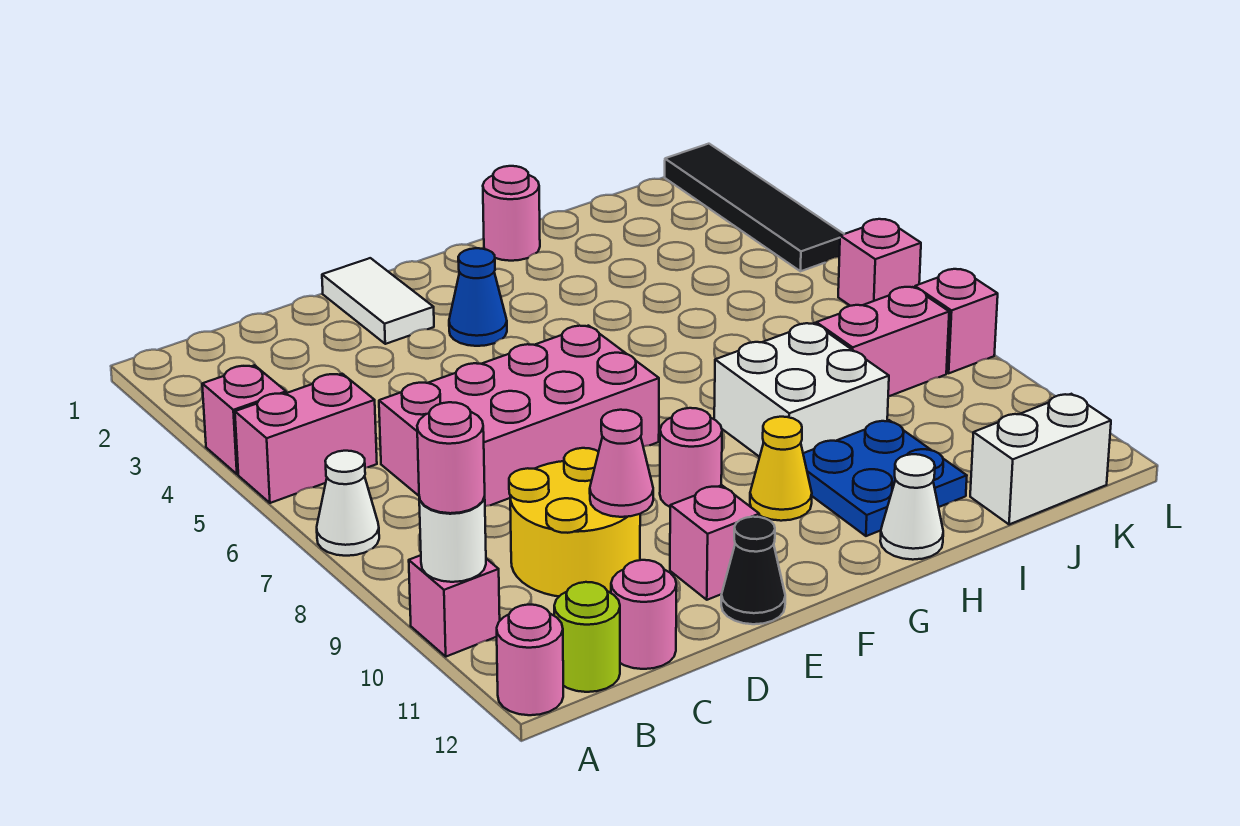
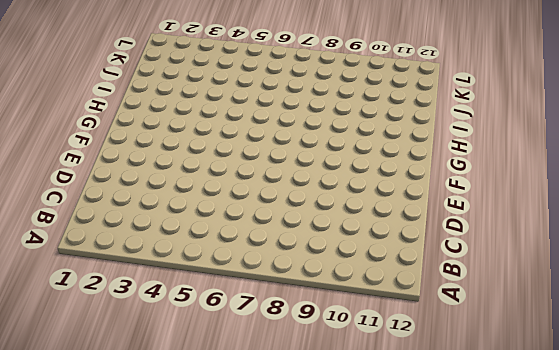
none -> pink 1x1 brick [202,365,286,474]
none -> pink 1x2 brick [235,374,377,503]
none -> white 1x1 cone [317,451,379,556]

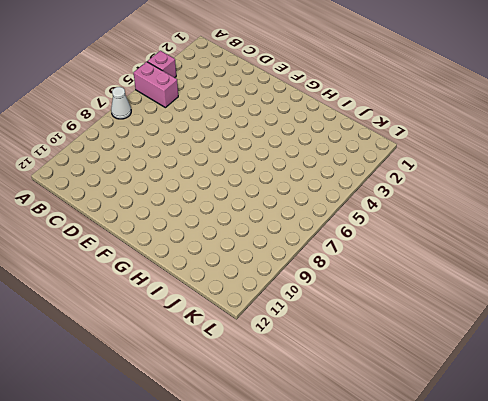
none -> pink 1x1 brick [409,555,500,657]
none -> pink 1x1 round brick [497,605,563,715]
none -> lime 1x1 round brick [554,582,620,692]

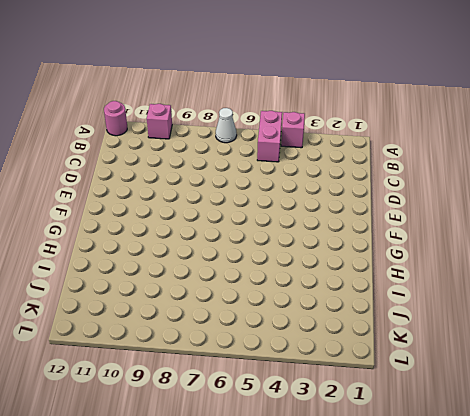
none -> lime 1x1 round brick [554,582,620,692]
none -> pink 2x4 brick [379,326,659,506]
none -> yellow 2x2 round brick [509,448,640,596]

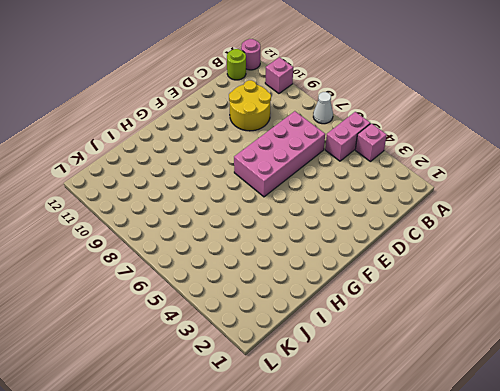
none -> pink 1x1 round brick [611,560,677,669]
none -> white 1x2 tile [322,258,434,344]
none -> pink 1x1 brick [670,485,759,600]

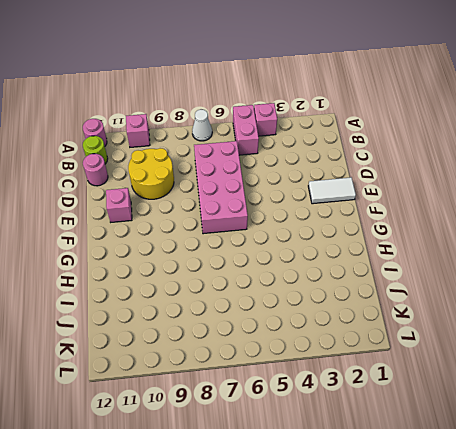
none -> black 1x1 cone [721,517,785,624]
none -> blue 1x1 cone [449,248,507,346]
none -> pink 1x1 round brick [660,408,722,507]

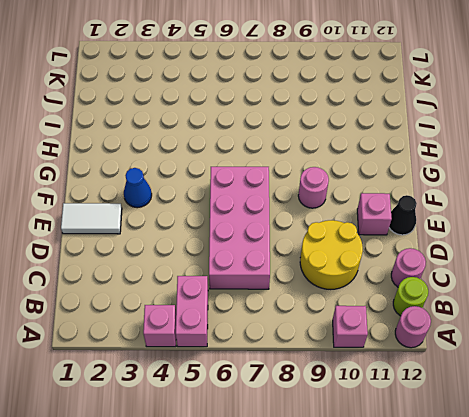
none -> white 1x1 cone [317,451,379,556]
none -> yellow 1x1 cone [750,417,812,521]
none -> pink 1x1 round brick [483,166,540,261]

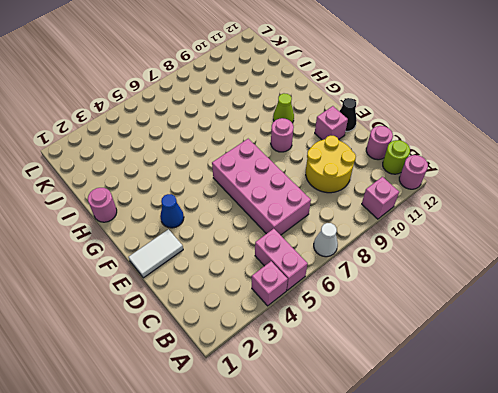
lime 1x1 cone [273,93,294,123] -> yellow 1x1 cone [750,417,812,521]
none -> white 2x2 brick [714,323,889,457]
none -> blue 2x2 plate [803,420,967,536]
none -> white 1x1 cone [880,454,943,560]

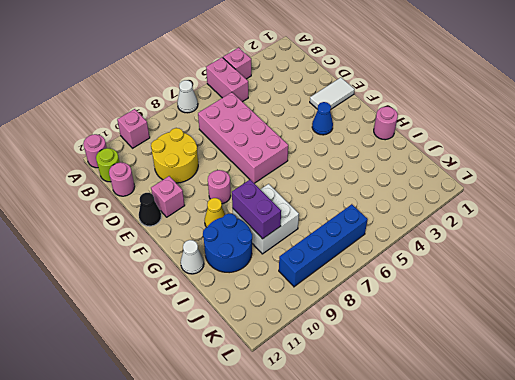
purple 1x2 brick [232,180,281,239] -> none
blue 2x2 round brick [203,213,252,273] -> blue 2x2 plate [803,420,967,536]
blue 1x4 brick [279,204,368,287] -> pink 1x2 brick [816,287,949,396]
none -> white 1x2 brick [970,394,1111,525]
none -> black 1x4 tile [665,144,843,271]
none -> pink 1x1 brick [838,219,921,306]

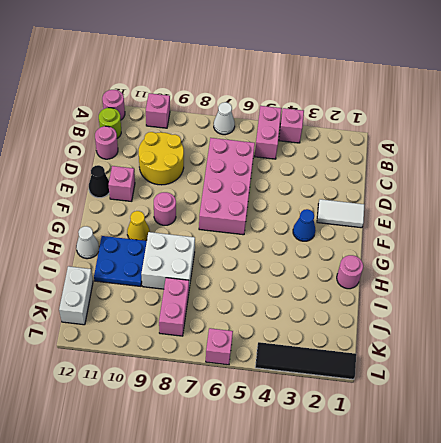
none -> pink 1x1 brick [915,269,998,373]
none -> white 1x1 round brick [419,496,486,582]
none -> pink 1x1 cone [590,410,653,517]

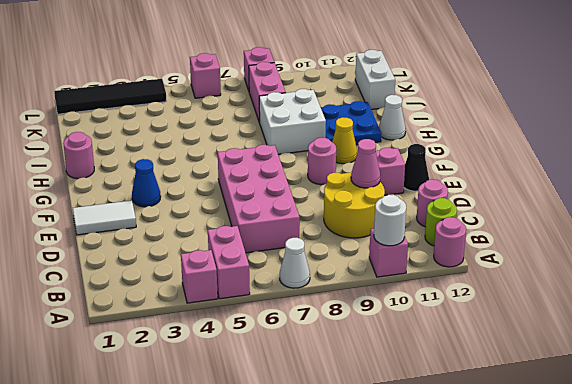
none -> pink 1x1 round brick [417,402,485,513]

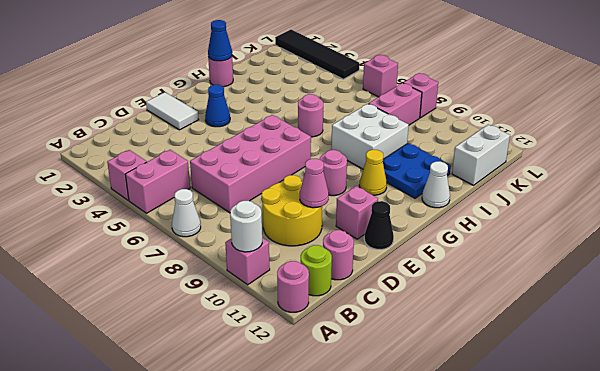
blue 1x1 cone [208,20,232,61] -> none
pink 1x1 round brick [298,94,323,137] -> pink 1x1 round brick moved to [417,402,485,513]

